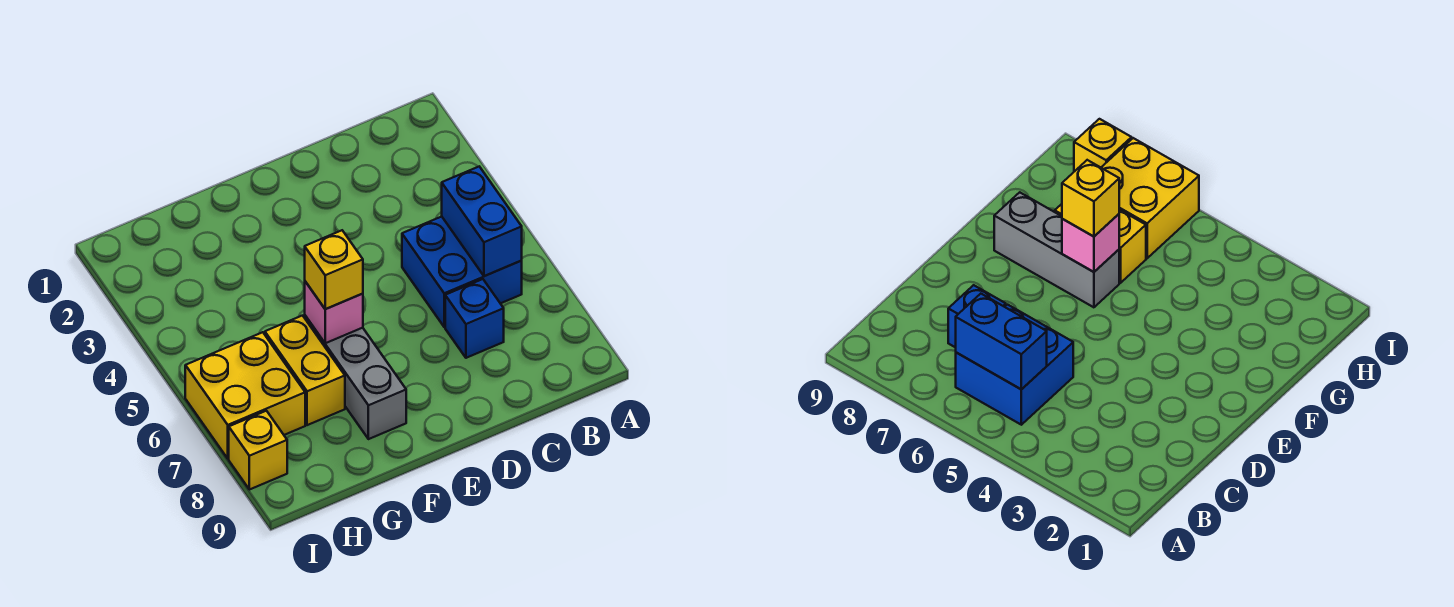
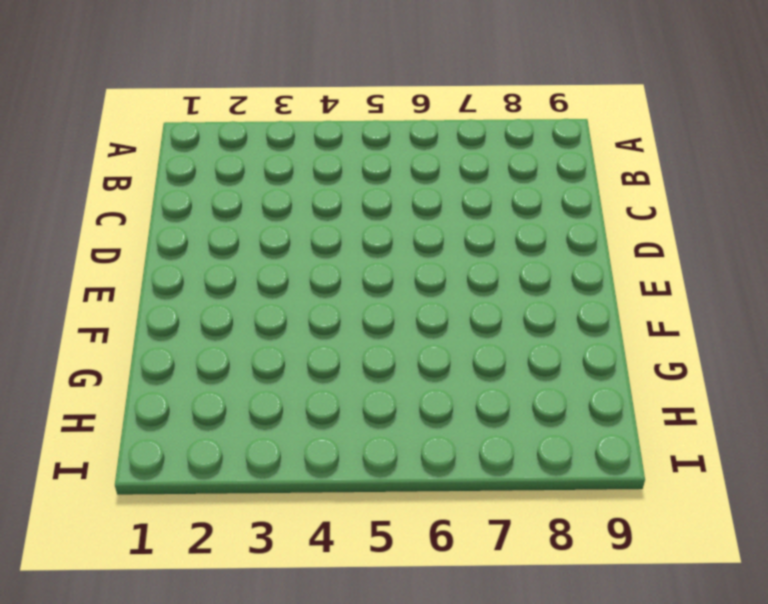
none -> blue 2x2 brick [402,217,522,327]
none -> blue 1x1 brick [445,279,504,358]

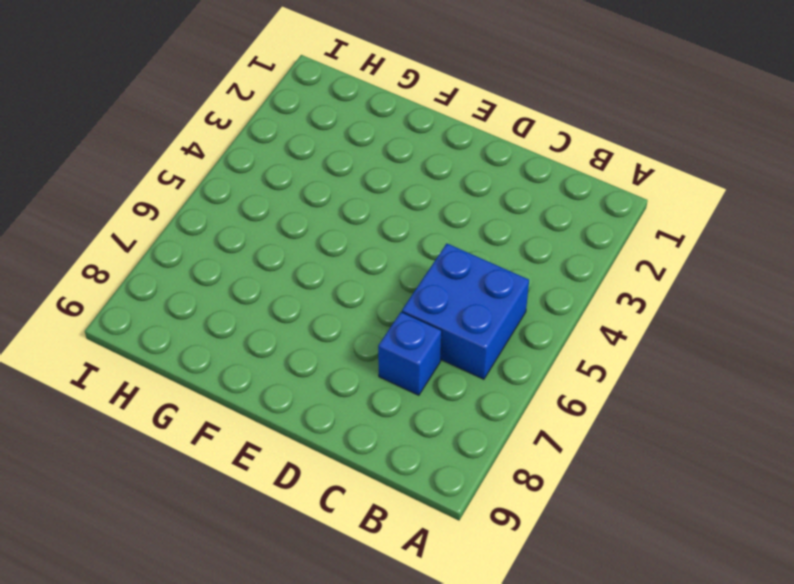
none -> grey 1x3 brick [305,316,406,439]
none -> yellow 1x2 brick [265,316,345,425]

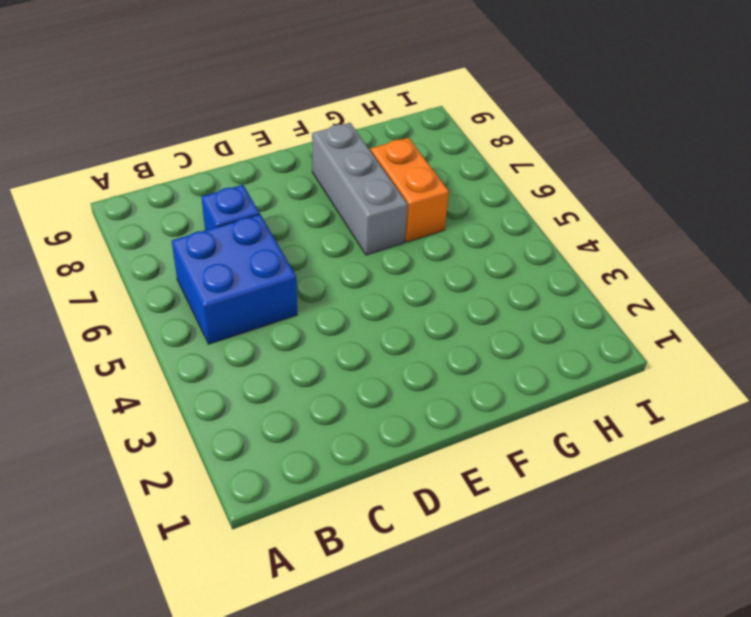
orange 1x2 brick [371,138,449,242] -> yellow 1x2 brick [265,316,345,425]
none -> yellow 2x2 brick [185,332,305,459]
none -> yellow 1x1 brick [229,411,287,490]

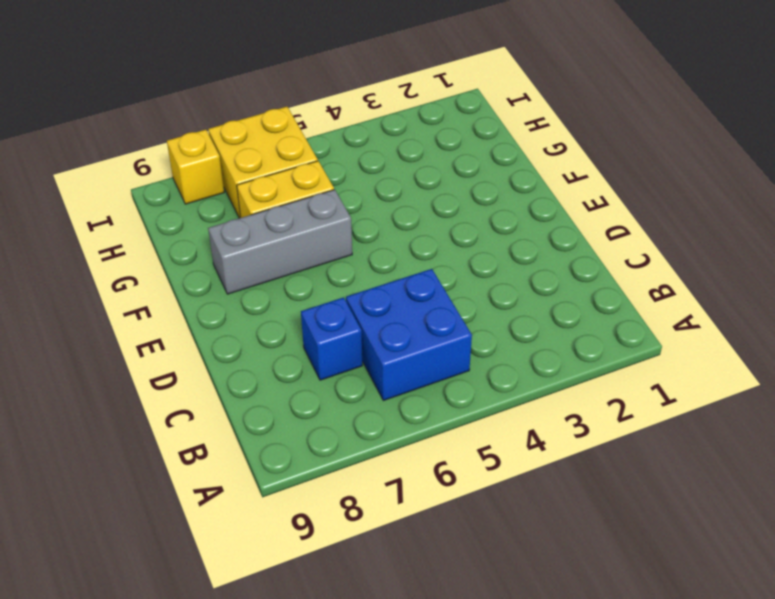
none -> blue 1x2 brick [442,167,522,276]
none -> pink 1x1 brick [305,281,363,343]

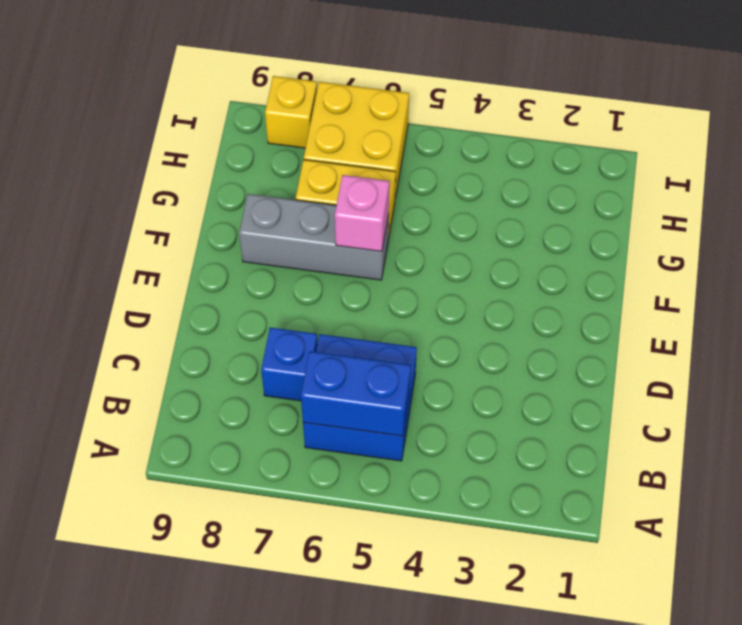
none -> yellow 1x1 brick [305,230,363,309]

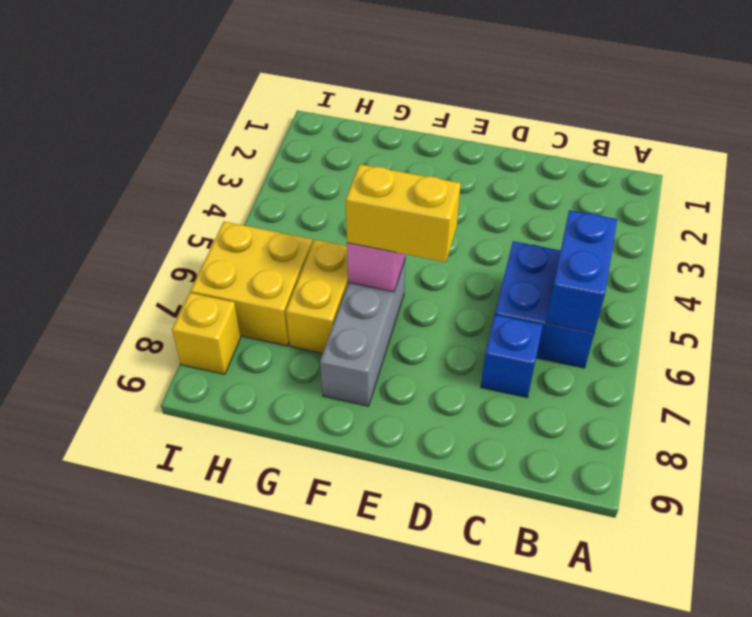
yellow 1x2 brick [346,164,461,262] -> yellow 1x1 brick [305,230,363,309]

